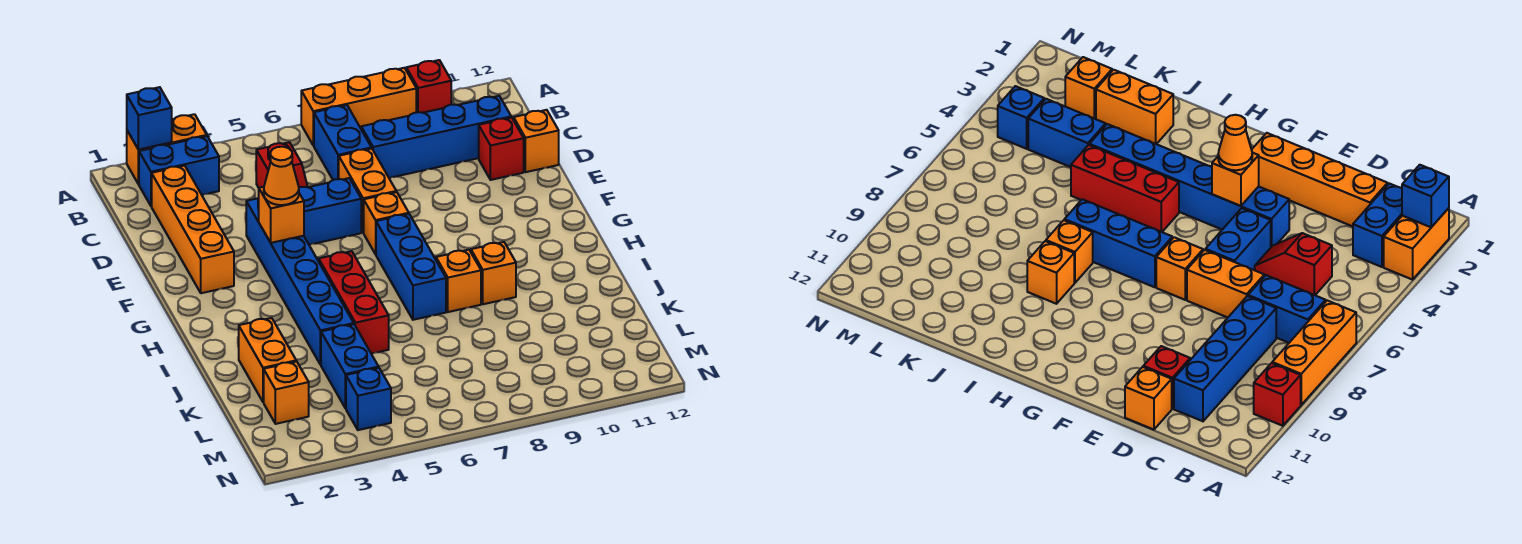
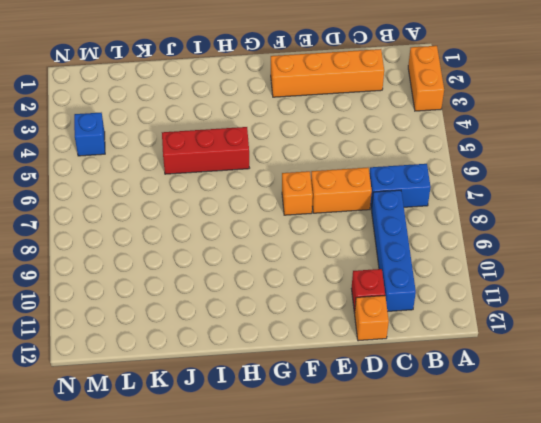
none -> orange 1x3 brick [301,68,416,146]
none -> red 1x1 brick [406,60,451,113]
none -> blue 1x2 brick [139,136,219,206]

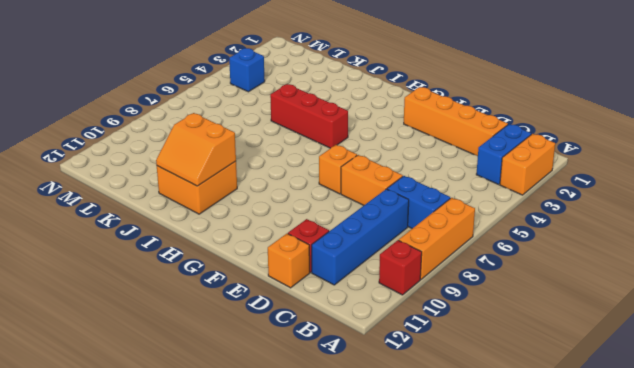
orange 2x2 brick [157,161,237,214] -> none
orange 2x2 slope [156,113,236,186] -> none
none -> red 1x2 slope [256,142,307,188]
none -> blue 1x6 brick [246,198,354,365]
none -> blue 1x2 brick [299,178,361,245]

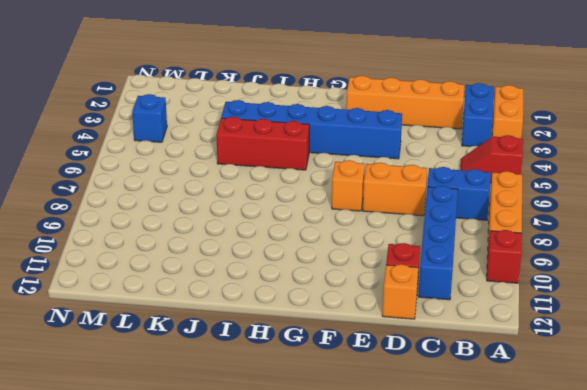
red 1x2 slope [460,135,523,183] -> red 1x2 slope moved to [256,142,307,188]
none -> blue 1x2 brick [299,178,361,245]
none -> blue 1x3 brick [376,214,446,320]
none -> orange 1x1 brick [436,250,481,312]

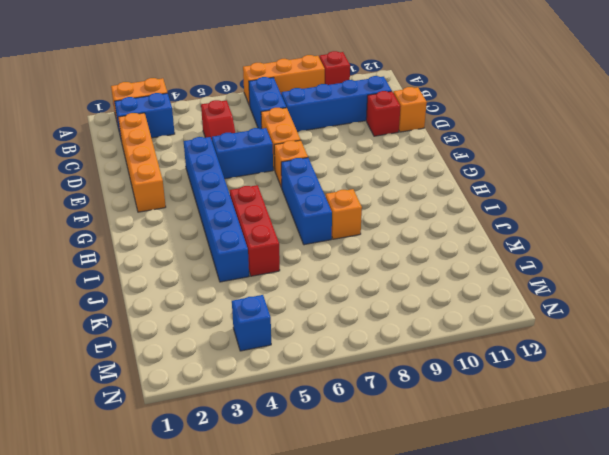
none -> orange 1x1 brick [471,242,516,304]
none -> orange 1x2 brick [239,318,296,402]
none -> blue 1x2 brick [321,324,379,408]

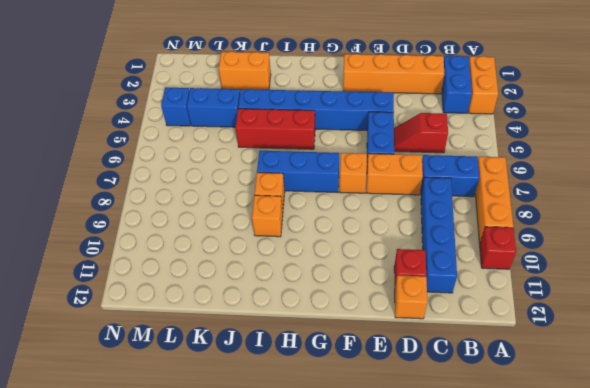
none -> orange 1x1 brick [264,361,309,424]
none -> blue 1x1 brick [127,87,172,150]
none -> orange 1x1 brick [259,187,304,243]

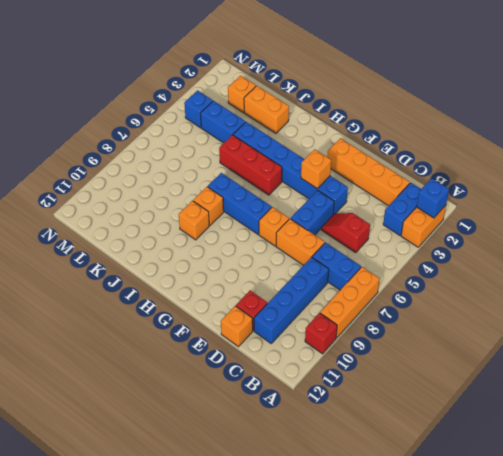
none -> orange 1x1 cone [264,147,299,205]

